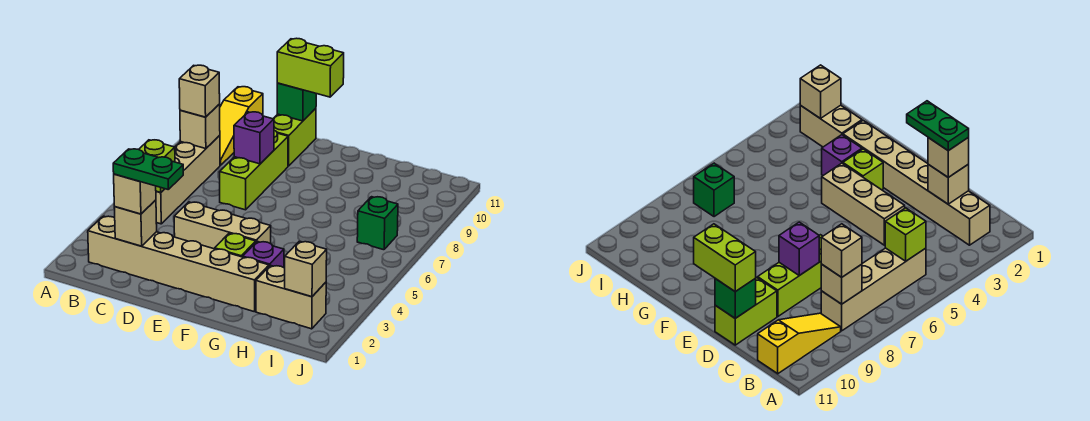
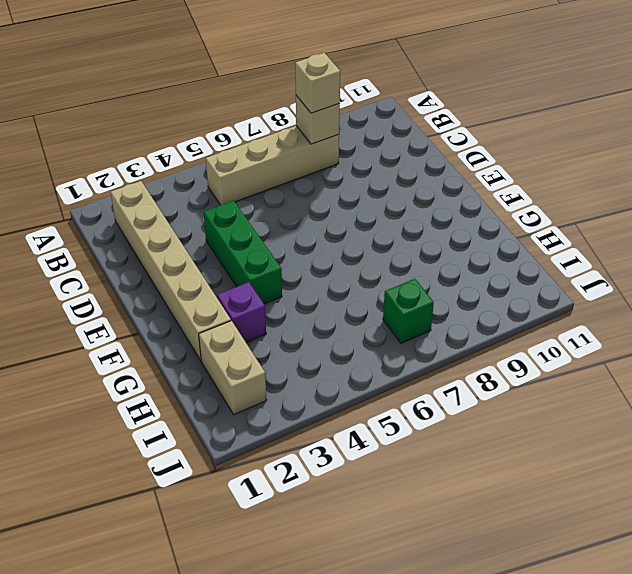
green 1x3 brick [204,201,282,304] -> tan 1x3 brick [174,202,271,249]
none -> yellow 1x3 slope [220,87,263,165]
none -> lime 1x3 brick [220,130,288,210]
none -> lime 1x2 brick [273,108,316,166]

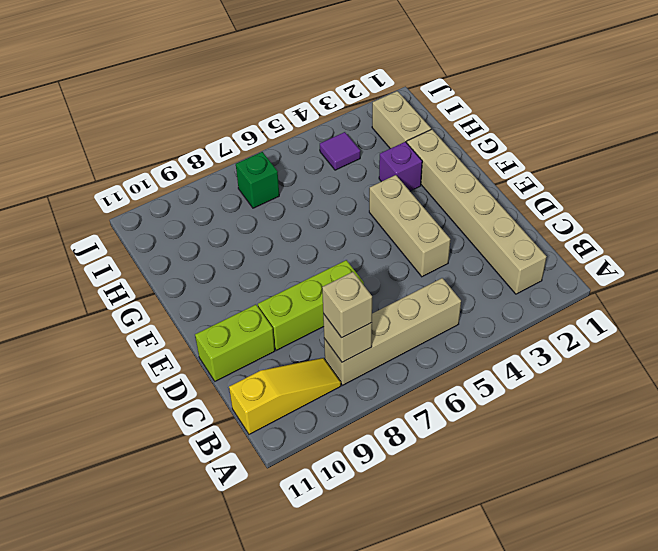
purple 1x1 tile [320,132,360,170] -> none
none -> lime 1x1 brick [215,233,256,257]
none -> lime 1x1 brick [139,140,175,192]
none -> tan 1x1 brick [114,200,157,246]

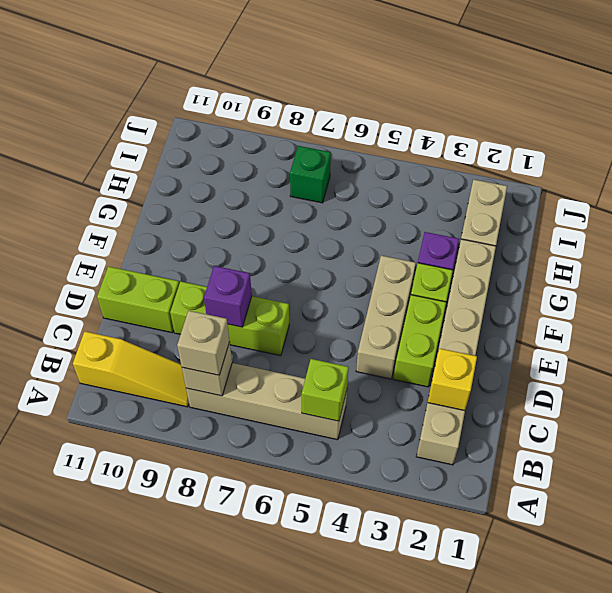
yellow 1x1 brick [428,348,477,411] -> tan 1x1 brick [114,200,157,246]
lime 1x2 brick [393,295,446,387] -> lime 1x2 brick moved to [277,38,344,97]
none -> green 1x1 brick [277,83,316,121]
none -> tan 1x1 brick [285,241,327,297]
none -> tan 1x1 brick [114,174,156,214]

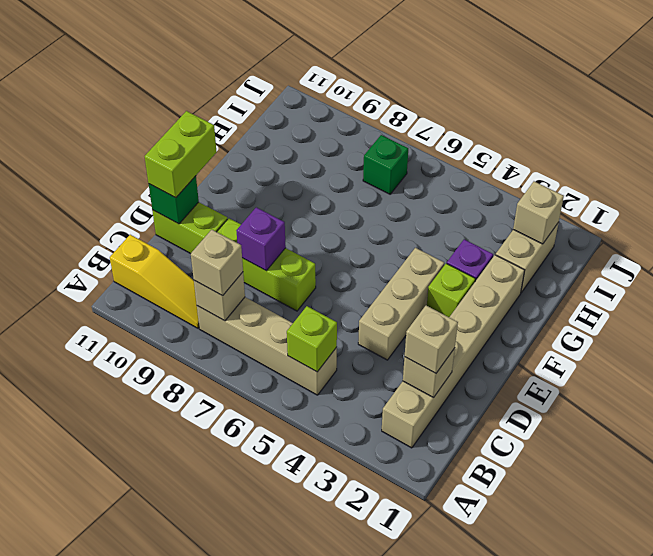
none -> green 1x2 plate [113,149,183,189]

